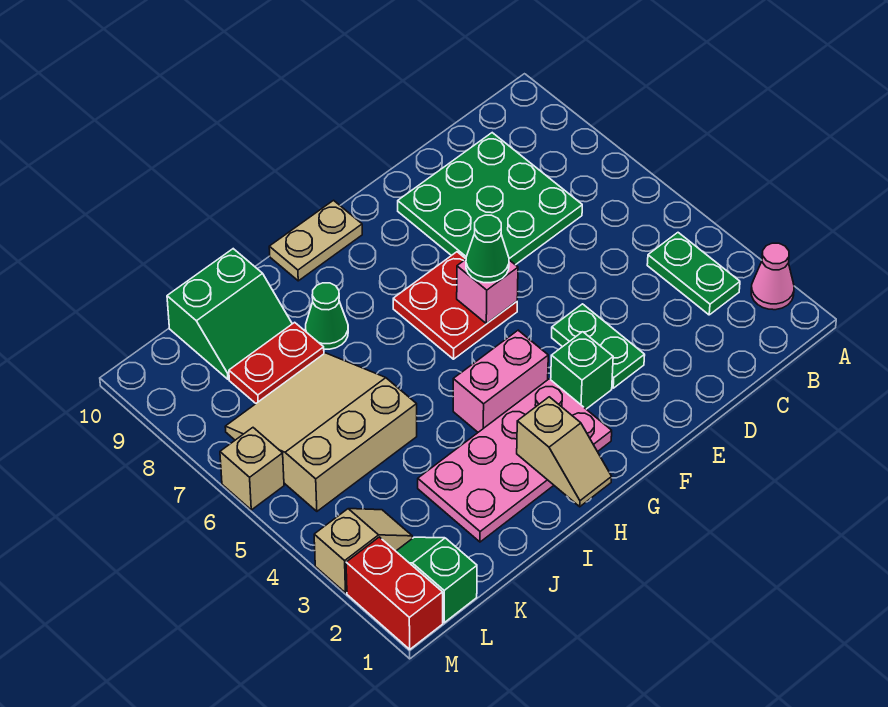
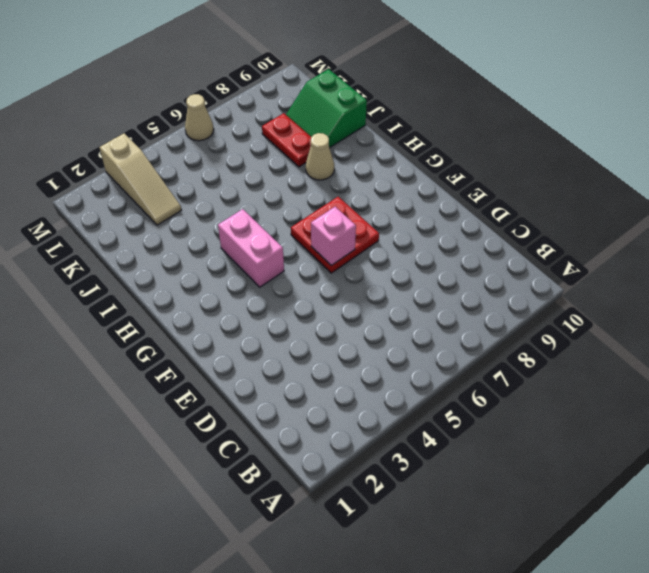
tan 1x1 cone [306,133,334,180] -> green 1x1 cone [306,283,348,349]
tan 1x3 slope [99,133,181,225] -> tan 1x2 slope [314,509,412,593]
tan 1x1 cone [185,94,214,141] -> tan 1x1 brick [220,428,284,510]
none -> pink 1x1 cone [751,243,794,310]
none -> green 1x2 plate [647,233,740,315]
none -> green 3x3 plate [398,133,582,265]

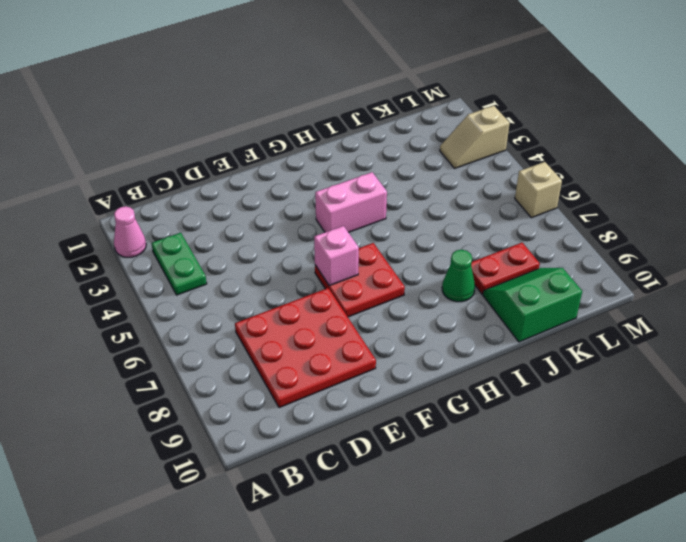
red 3x3 plate [235,288,376,408] -> green 3x3 plate [398,133,582,265]
none -> green 1x2 plate [552,304,645,388]
none -> green 1x1 brick [551,332,613,409]
none -> pink 2x4 plate [418,379,612,542]

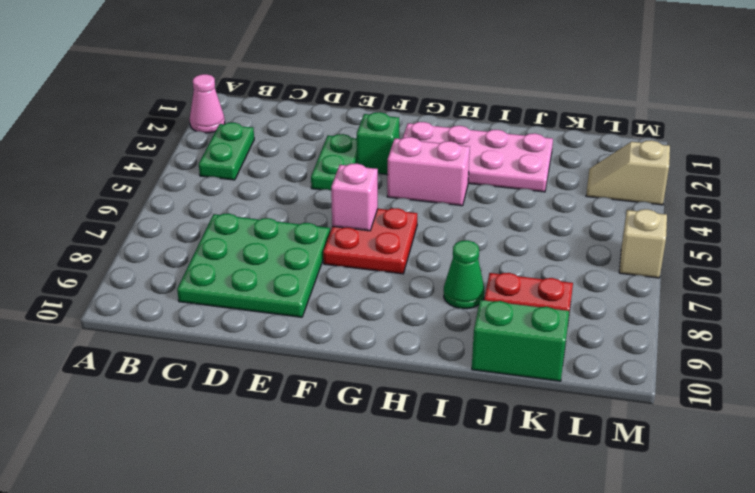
none -> tan 1x2 plate [269,200,362,281]
none -> tan 3x3 slope [225,353,417,511]
none -> green 1x2 slope [396,537,477,623]

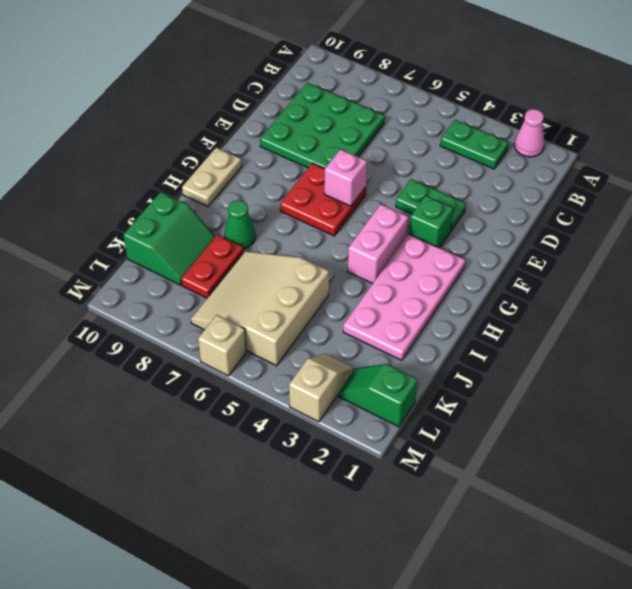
none -> red 1x2 brick [346,537,443,649]
none -> tan 1x2 slope [517,397,612,507]
none -> green 1x1 cone [466,215,509,283]

